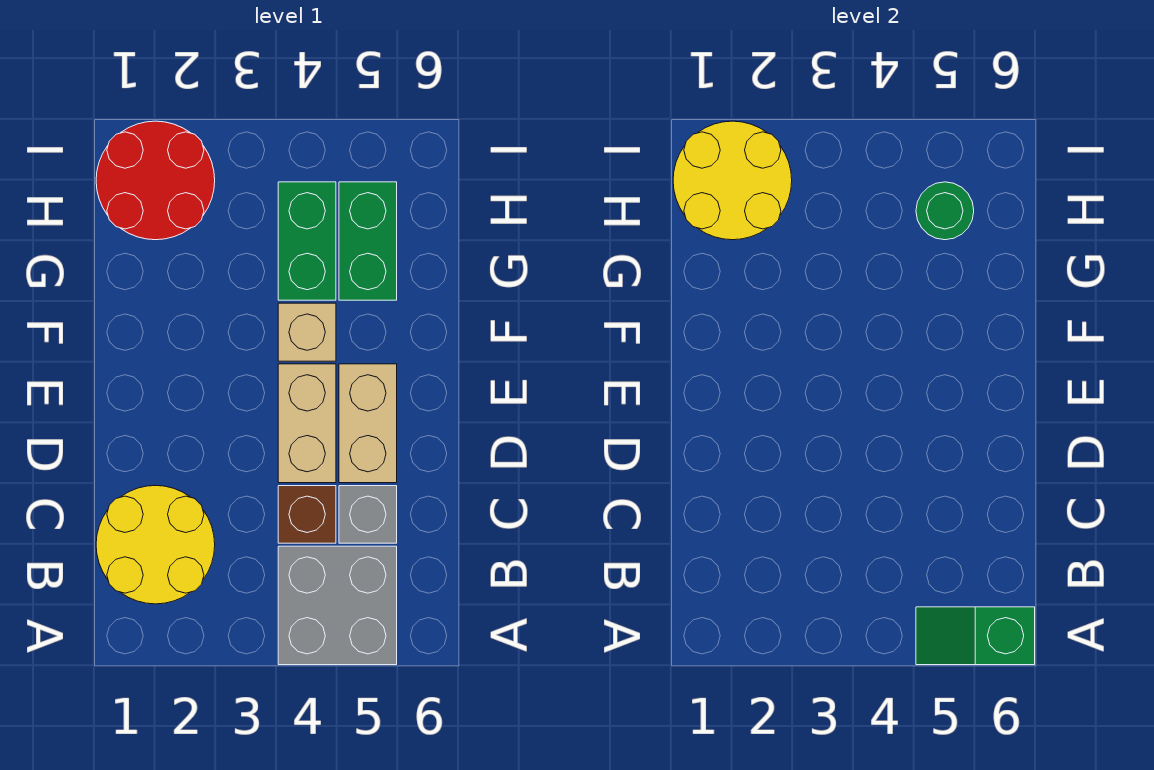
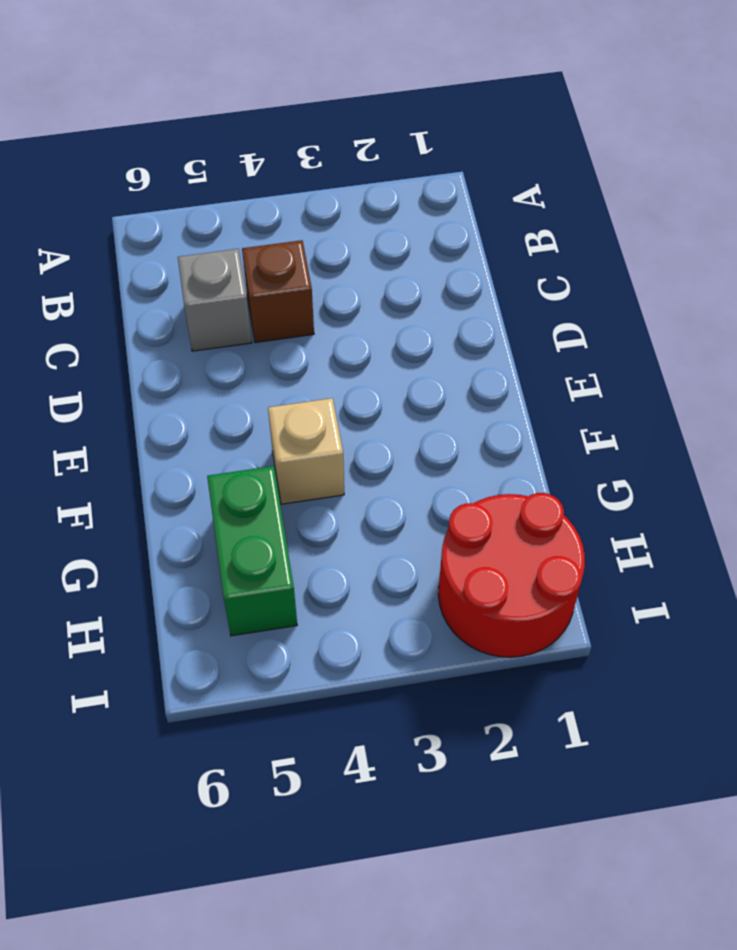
none -> grey 2x2 brick [278,546,397,665]
none -> yellow 2x2 round brick [96,486,215,604]
none -> tan 1x2 brick [278,364,336,483]

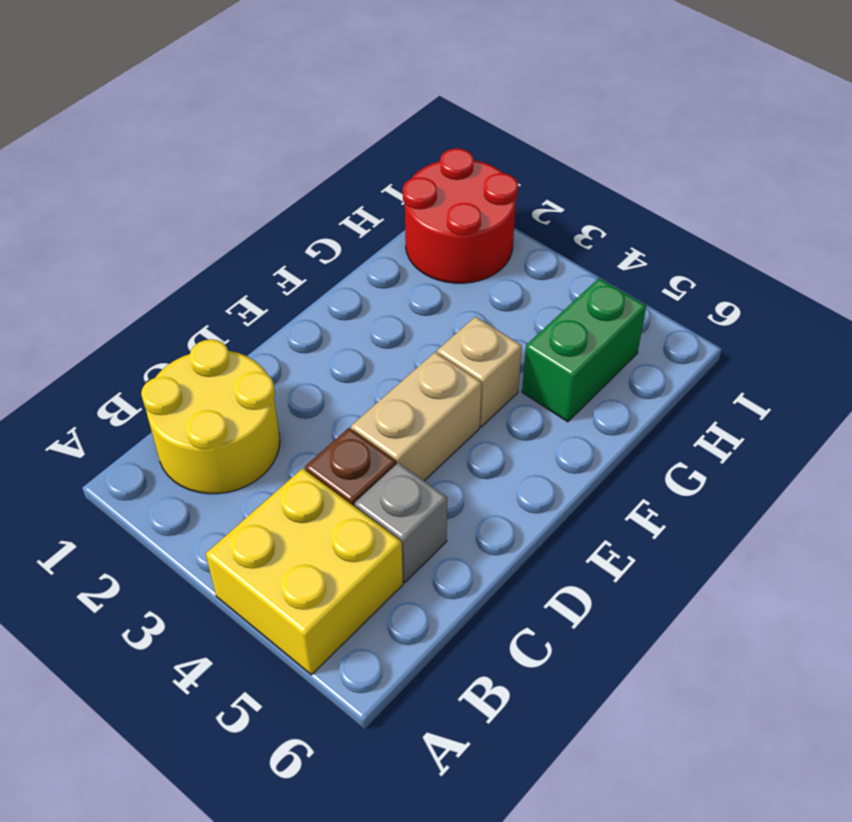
yellow 2x2 brick [206,468,403,675] -> grey 2x2 brick [278,546,397,665]
none -> tan 1x2 brick [339,364,397,483]
none -> green 1x2 brick [278,182,336,300]
none -> green 1x2 slope [916,607,1035,665]

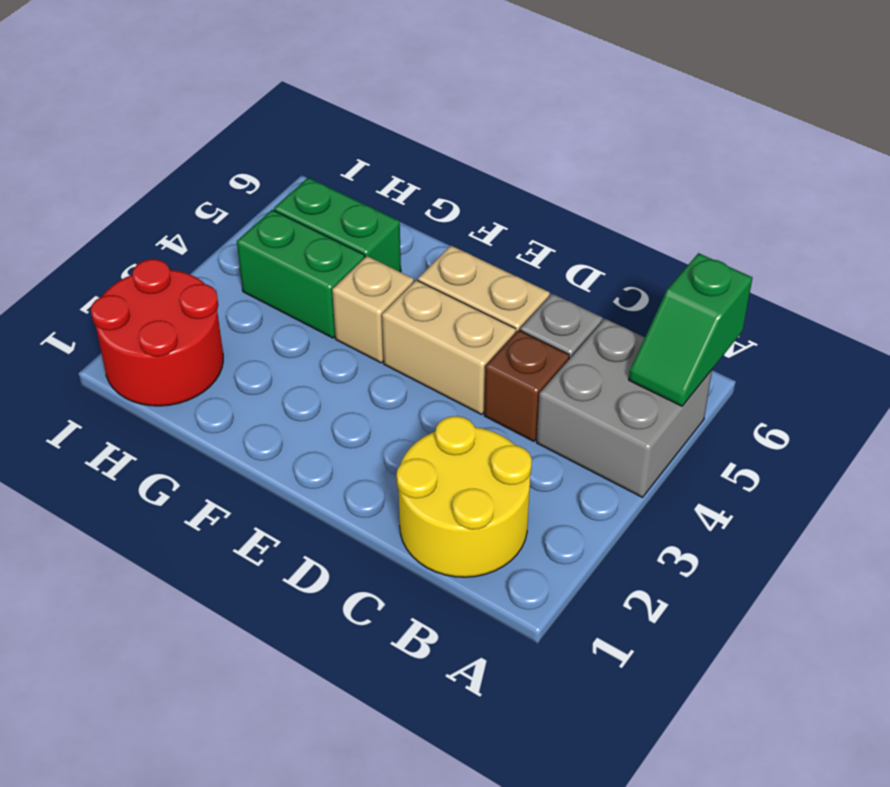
none -> yellow 2x2 round brick [673,121,792,240]
none -> green 1x1 round brick [916,182,974,240]

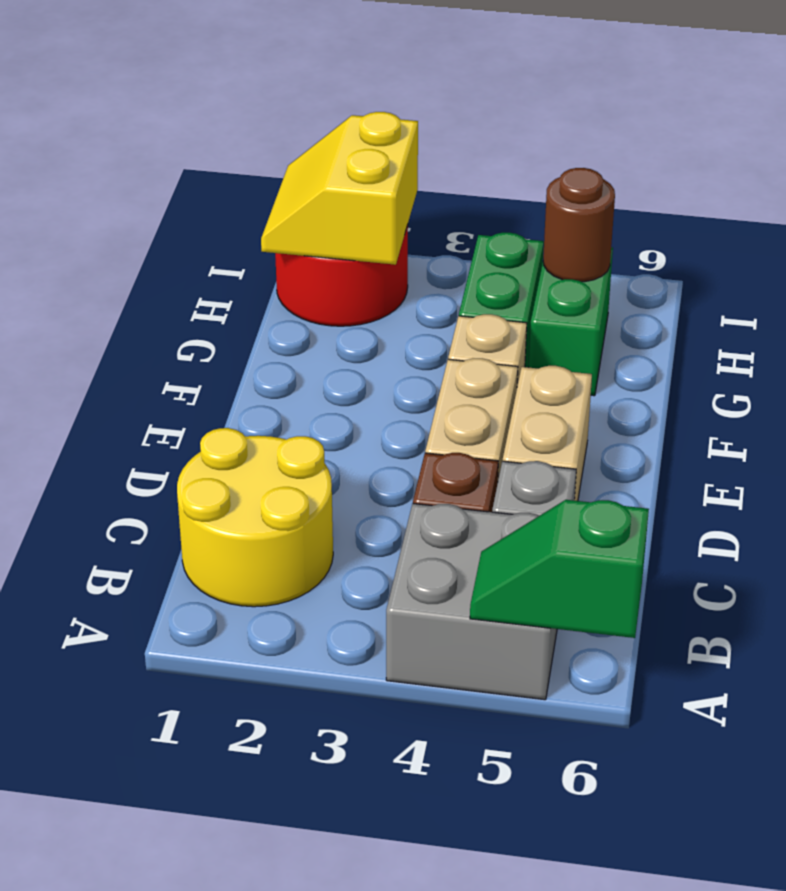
yellow 2x2 slope [261,112,418,265] -> yellow 2x2 round brick [673,121,792,240]
brown 1x1 round brick [543,168,615,282] -> green 1x1 round brick [916,182,974,240]

